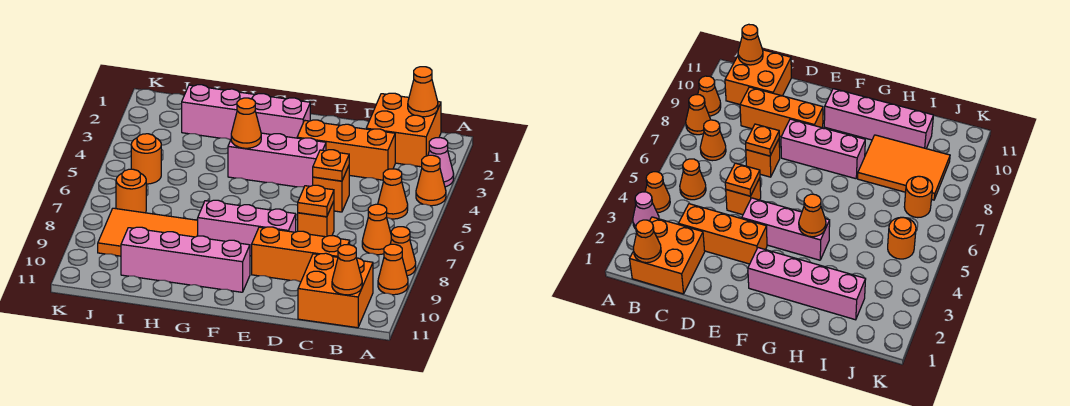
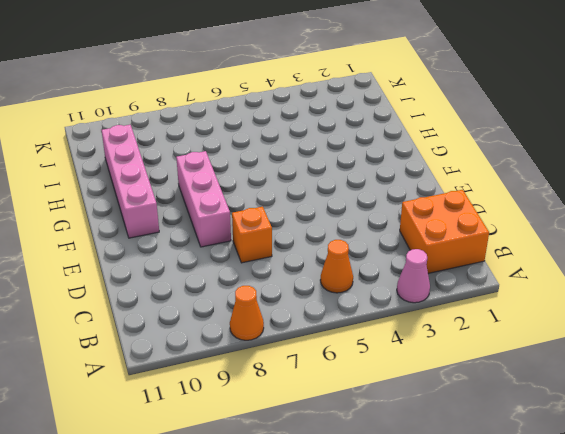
none -> orange 1x1 cone [416,155,446,206]
none -> orange 1x1 cone [378,244,408,295]
none -> orange 1x1 cone [362,204,392,255]

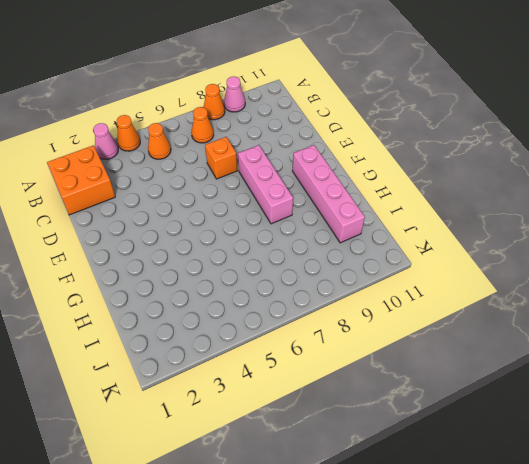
pink 1x1 cone [224,76,245,112] -> orange 1x1 cone [378,244,408,295]
none -> orange 2x2 brick [298,253,373,328]
none -> orange 1x3 brick [297,120,395,180]
none -> orange 1x3 brick [252,227,350,282]

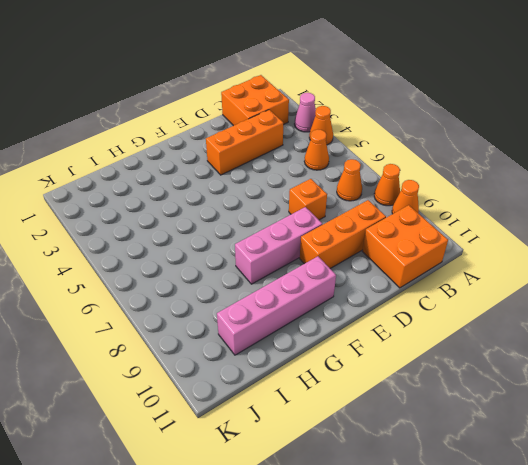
none -> orange 1x1 brick [313,166,349,212]
none -> pink 1x3 brick [228,133,326,187]
none -> pink 1x4 brick [182,85,310,140]

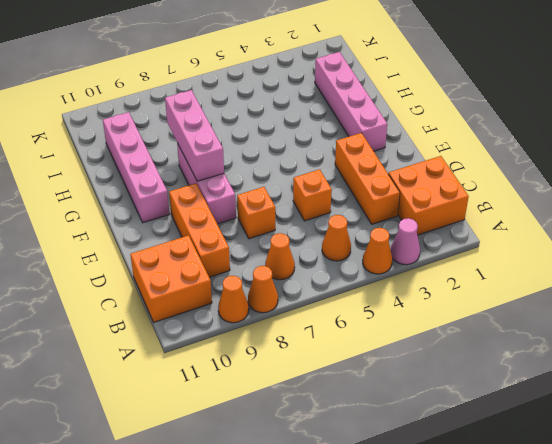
pink 1x3 brick [165,90,224,181] -> pink 1x3 brick moved to [228,133,326,187]
none -> orange 2x3 tile [98,208,198,256]
none -> orange 1x1 round brick [131,134,161,184]
none -> orange 1x1 round brick [116,169,146,213]

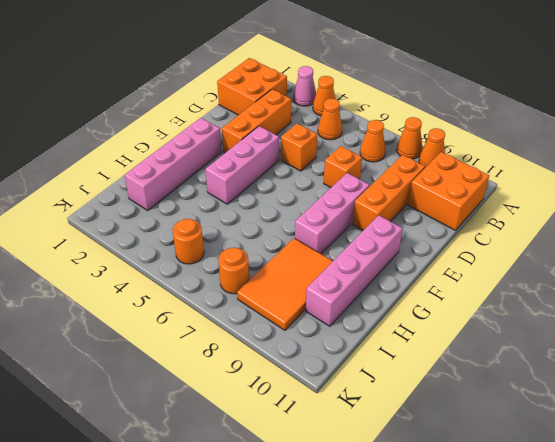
none -> orange 1x1 cone [408,67,438,117]
none -> orange 1x1 cone [332,245,362,295]
none -> orange 1x1 plate [313,150,349,181]

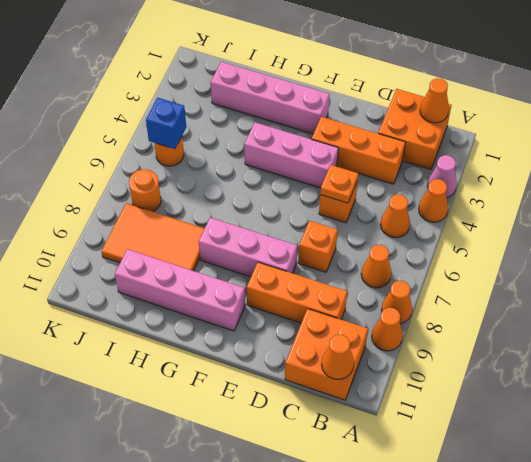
blue 1x1 brick [146,98,186,149] -> none
none -> orange 1x1 plate [298,185,334,217]
none -> orange 1x1 cone [231,98,261,148]

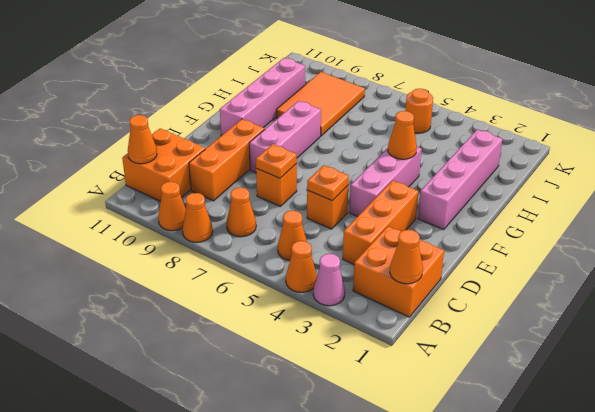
none -> orange 1x1 round brick [116,169,146,213]

